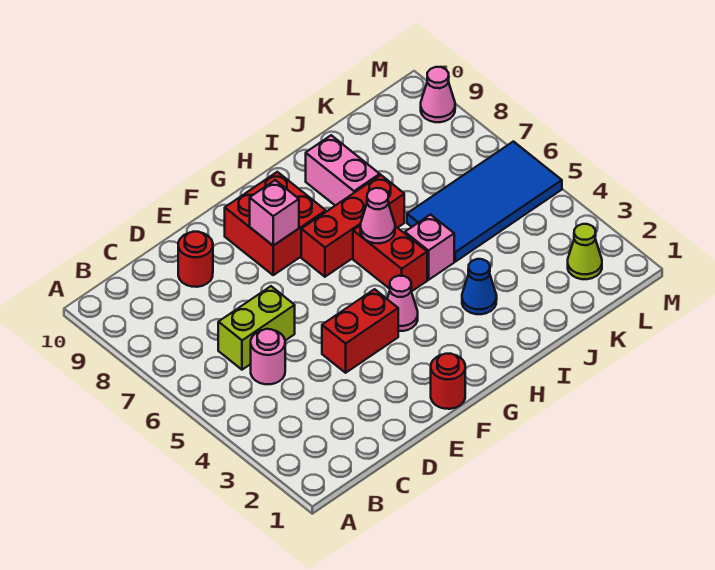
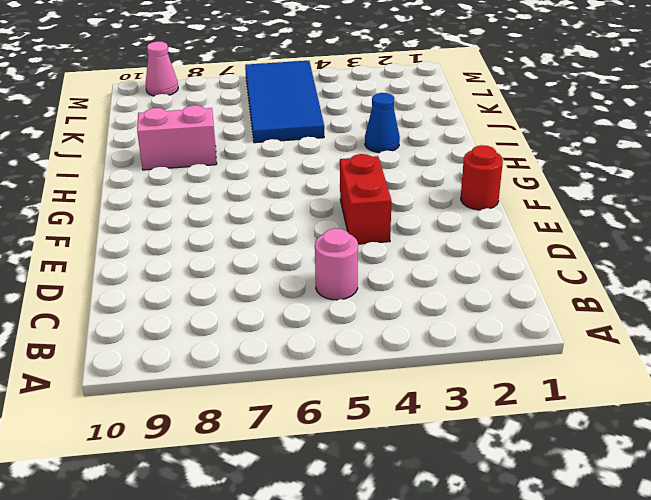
none -> lime 1x2 brick [218,286,295,370]
none -> red 1x1 round brick [178,232,213,287]
none -> red 2x2 brick [225,172,326,275]

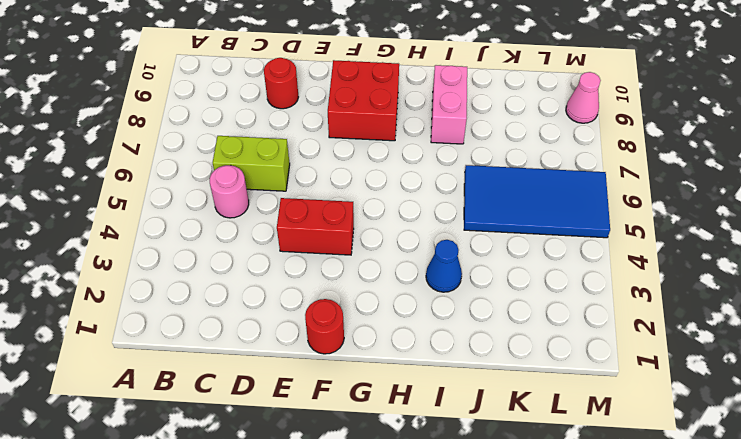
none -> pink 1x1 cone [387,276,418,331]
none -> red 1x3 brick [301,175,404,277]
none -> red 1x2 brick [353,225,427,291]

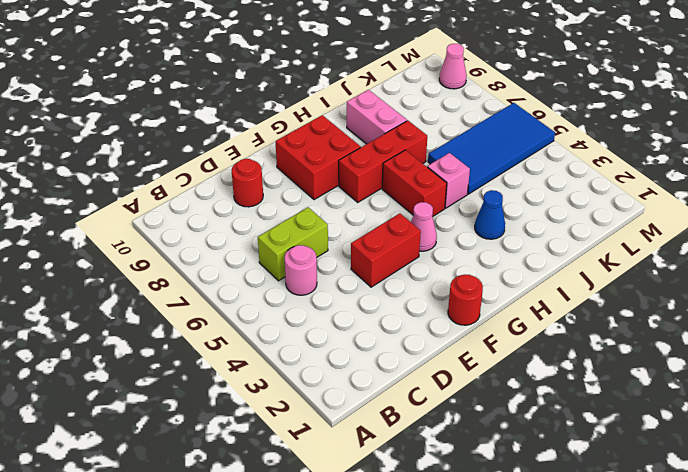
none -> lime 1x1 cone [568,224,602,279]
none -> pink 1x1 brick [250,180,299,246]
none -> pink 1x1 cone [360,188,395,243]

